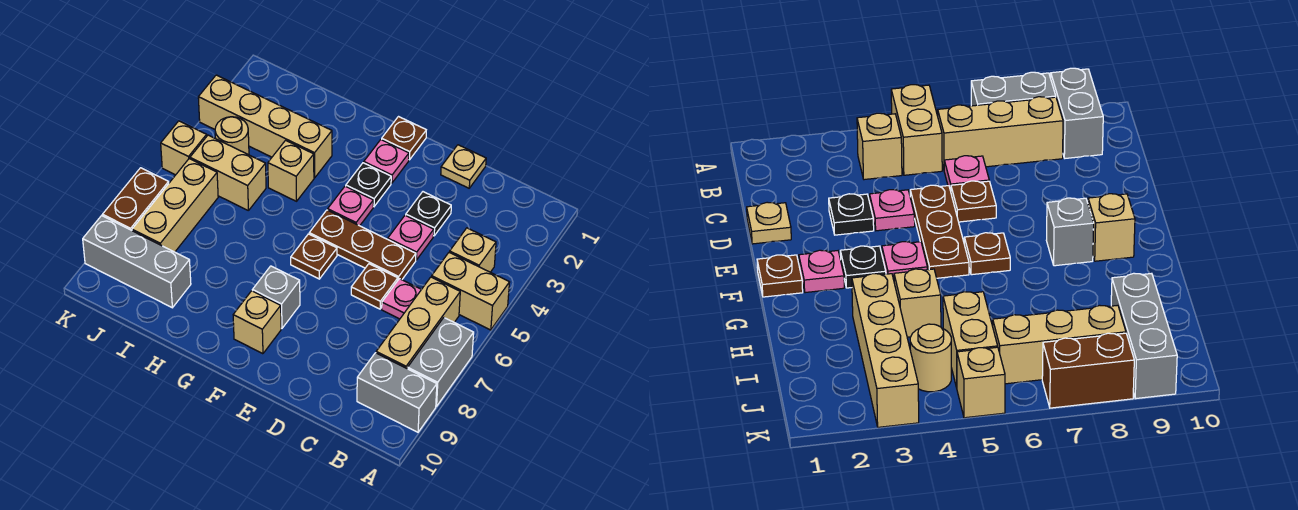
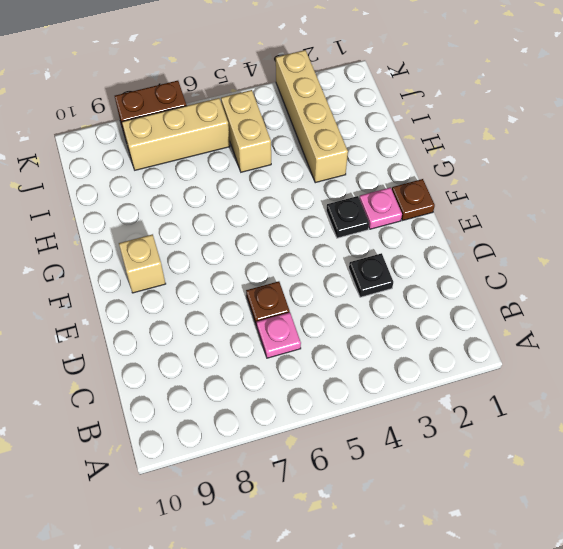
none -> tan 1x2 brick [432,252,510,330]
none -> grey 1x2 brick [408,318,474,406]
none -> grey 1x2 brick [357,353,437,432]

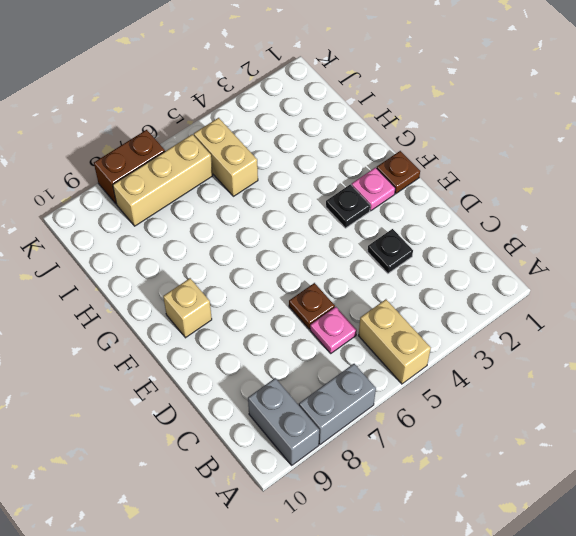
none -> tan 1x1 brick [450,228,496,272]
none -> tan 1x3 brick [376,277,460,369]
none -> tan 1x1 plate [441,145,486,188]

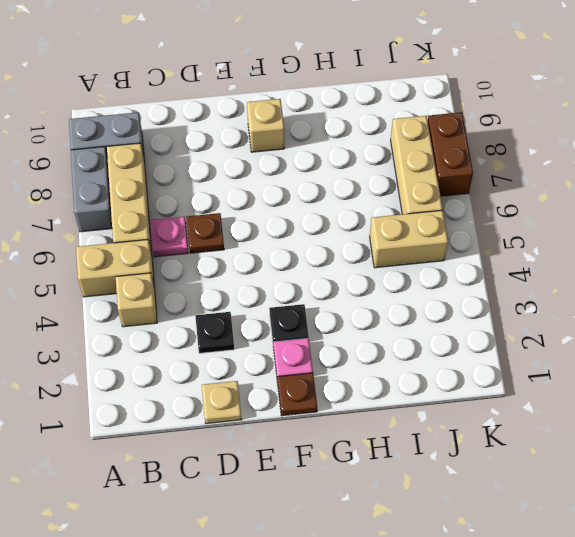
none -> pink 1x1 plate [388,215,434,260]
none -> brown 1x3 plate [309,210,416,280]
none -> pink 1x1 plate [328,186,373,226]

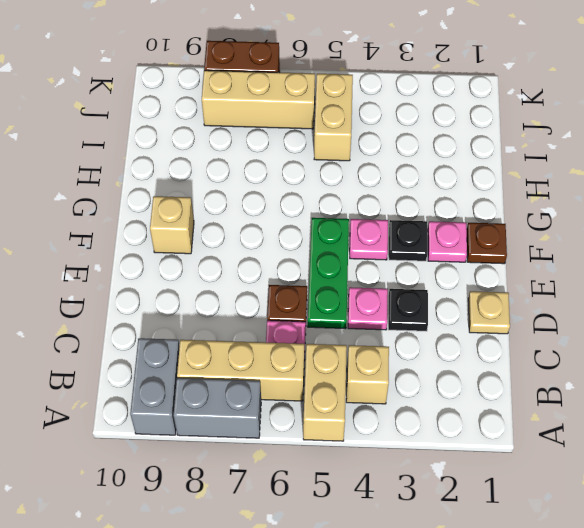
green 1x3 plate [308,218,349,329] -> brown 1x3 plate [309,210,416,280]
none -> brown 1x1 plate [291,234,337,279]
none -> grey 1x1 brick [253,266,300,328]
none -> tan 1x4 brick [198,75,332,178]

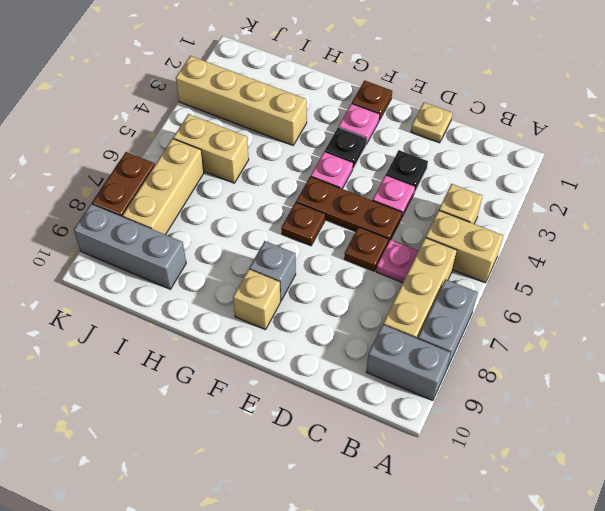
none -> tan 1x1 brick [268,140,314,201]
none -> tan 1x1 round brick [215,117,249,155]
none -> tan 1x1 brick [161,121,207,175]

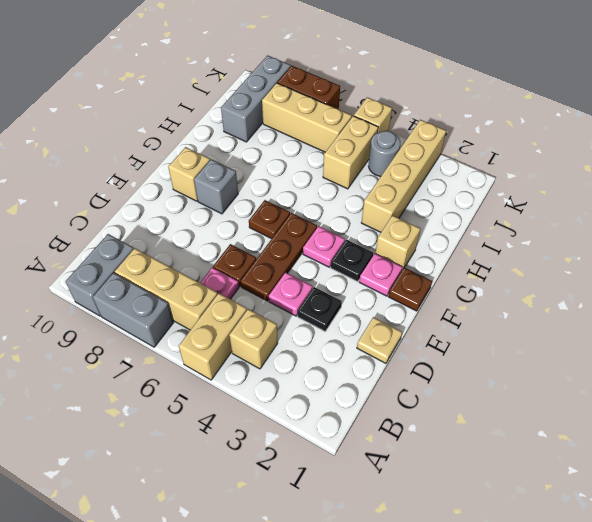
tan 1x1 brick [375,215,420,270] -> tan 1x1 brick moved to [268,140,314,201]
grey 1x1 round brick [368,131,400,177] -> tan 1x1 round brick [215,117,249,155]

